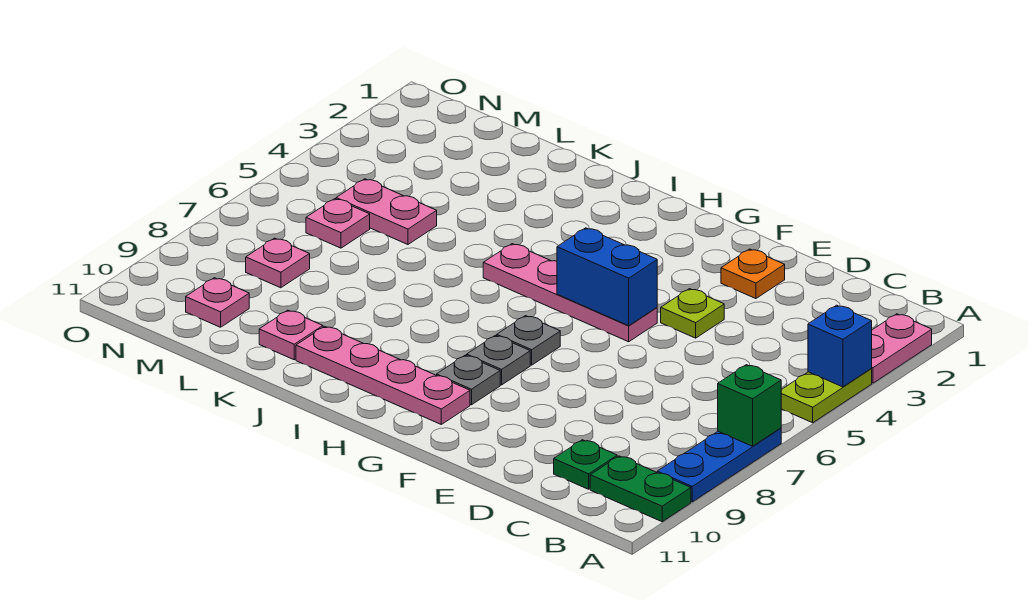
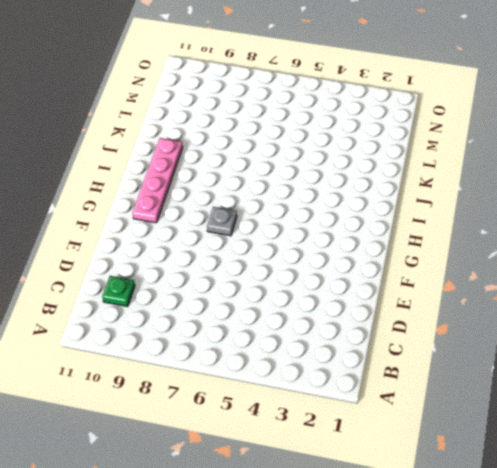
none -> pink 1x2 plate [871,314,932,383]
none -> lime 1x2 plate [781,369,872,423]
none -> blue 1x3 plate [657,428,781,502]

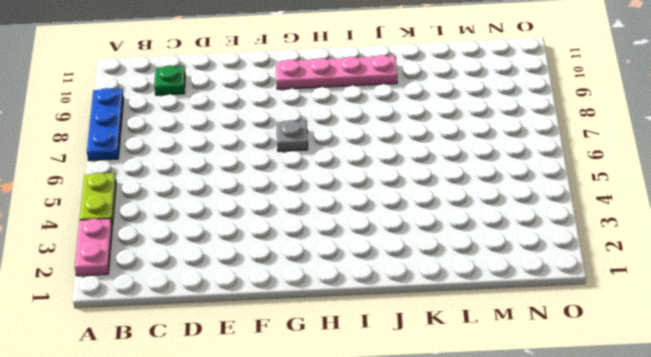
none -> green 1x2 plate [590,456,691,522]
none -> orange 1x1 plate [721,249,785,299]
none -> lime 1x1 plate [661,289,724,338]

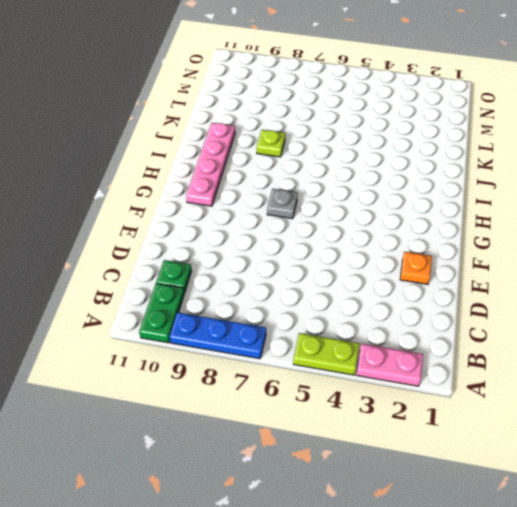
lime 1x1 plate [257,130,285,157] -> lime 1x1 plate moved to [661,289,724,338]
none -> pink 1x4 plate [483,244,657,342]
none -> grey 1x1 plate [467,335,530,385]
none -> grey 1x1 plate [437,355,500,405]

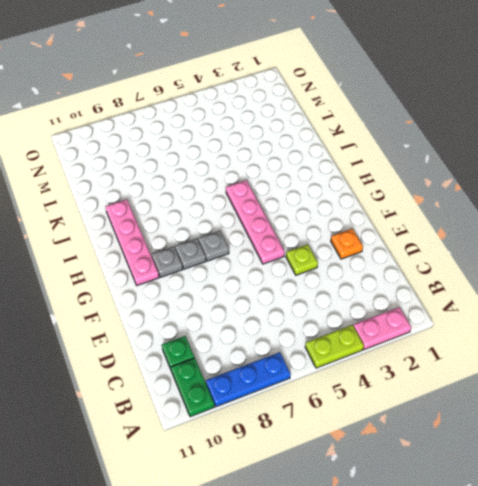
none -> pink 1x1 plate [259,310,323,360]
none -> pink 1x2 plate [336,179,437,245]
none -> pink 1x1 plate [306,199,370,248]

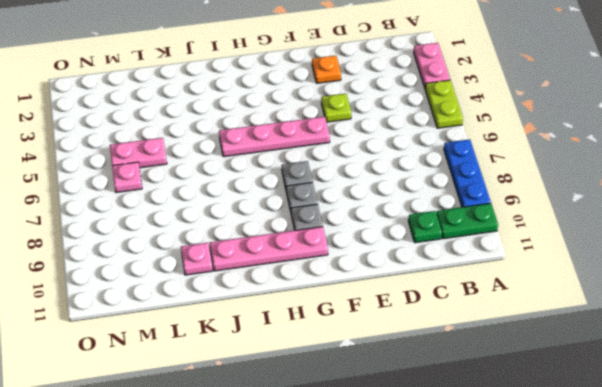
none -> pink 1x1 plate [246,238,310,288]
none -> pink 1x1 plate [186,278,249,327]
none -> blue 1x1 brick [808,305,872,387]

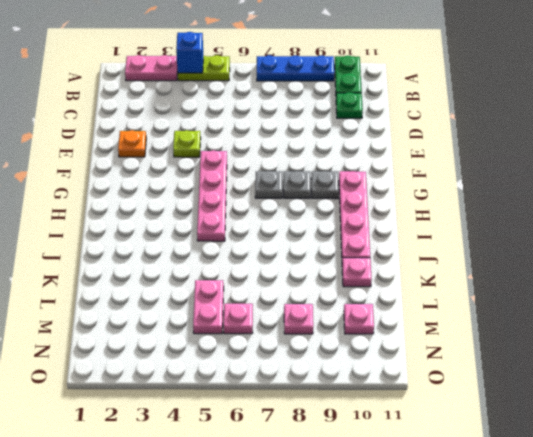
none -> green 1x1 brick [718,365,781,446]
none -> blue 1x2 brick [557,228,657,326]

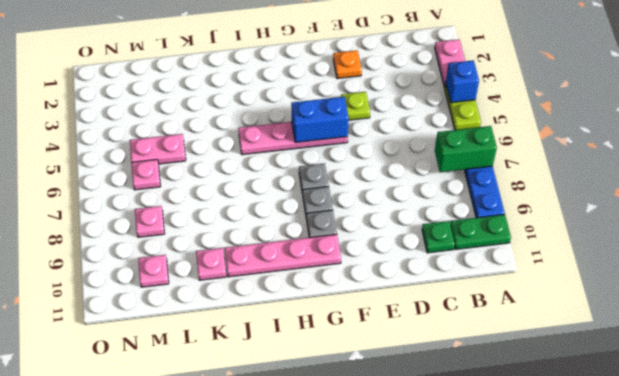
green 1x2 brick [435,126,497,172] -> green 1x1 brick [718,365,781,446]

